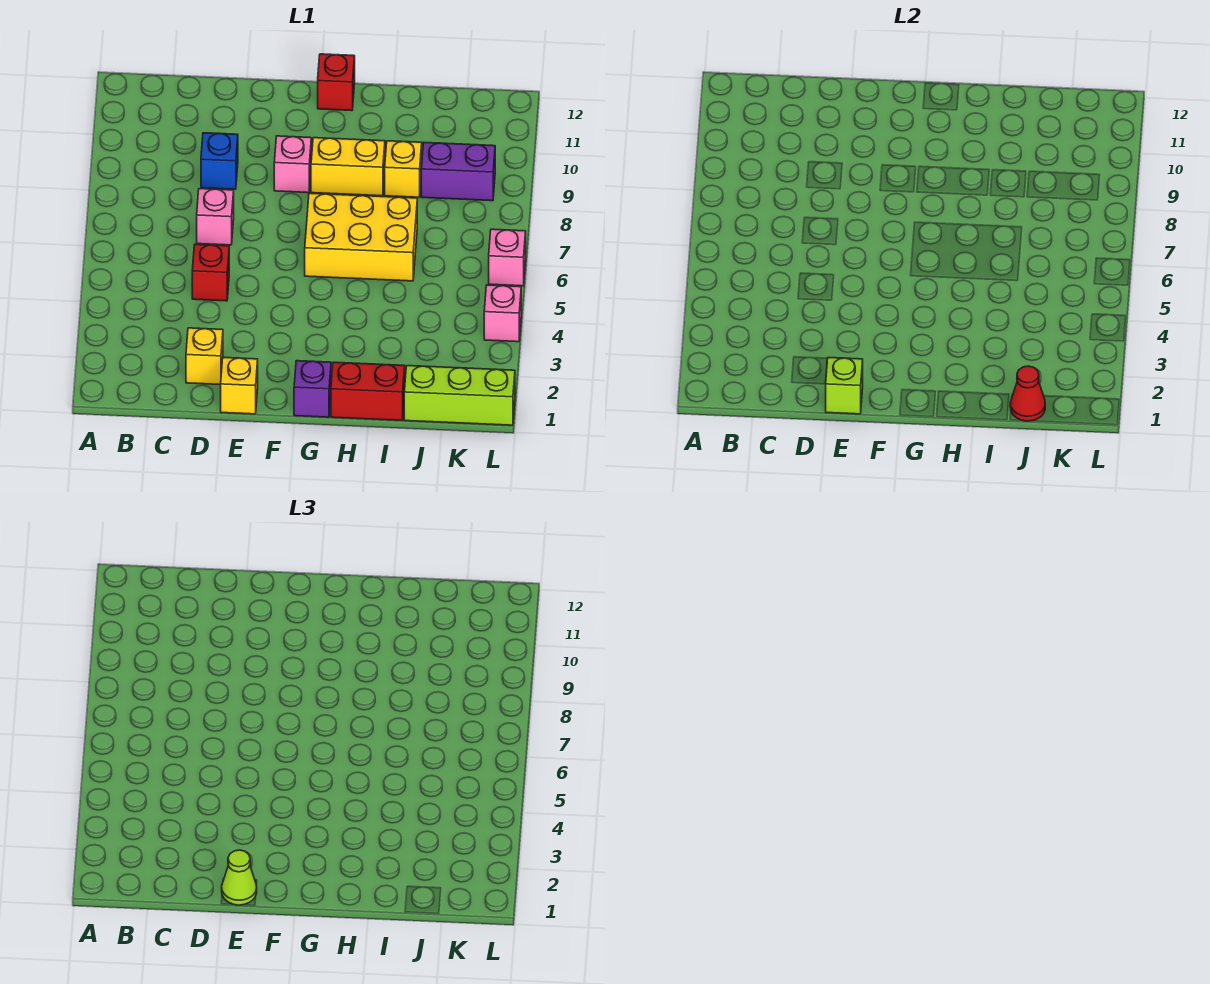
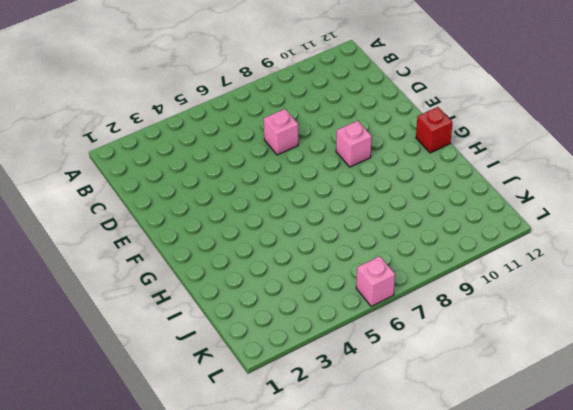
none -> yellow 1x1 brick [186,328,223,385]
none -> red 1x1 brick [192,244,229,301]
none -> blue 1x1 brick [201,133,238,189]

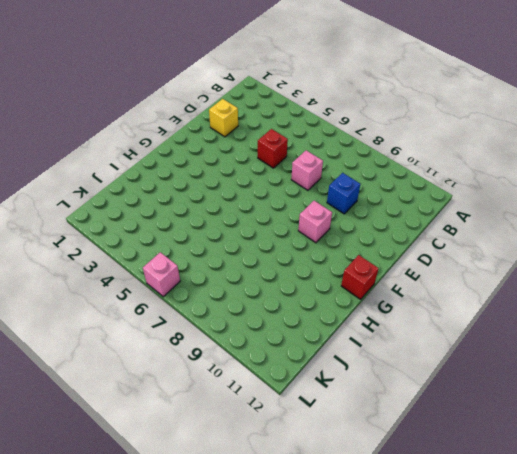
none -> yellow 1x1 brick [221,358,258,414]
none -> purple 1x1 brick [294,361,331,417]
none -> yellow 2x3 brick [305,193,417,281]

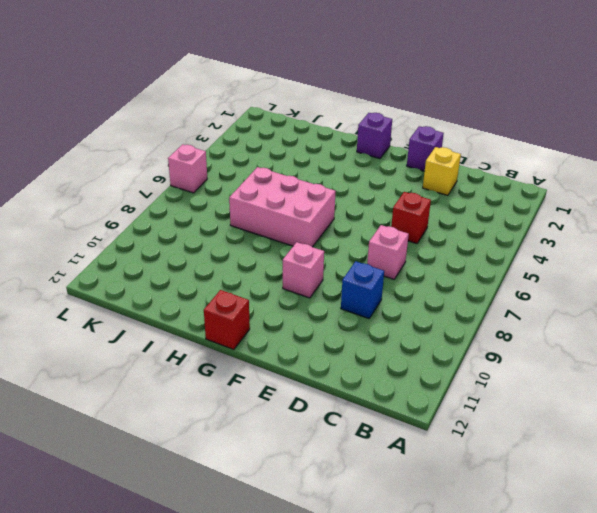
purple 1x1 brick [407,126,444,171] -> yellow 1x1 brick [221,358,258,414]
pink 2x3 brick [229,167,336,247] -> yellow 2x3 brick [305,193,417,281]
none -> yellow 1x2 brick [311,138,385,196]
none -> red 1x2 brick [331,362,405,420]
none -> yellow 1x1 brick [385,141,422,197]

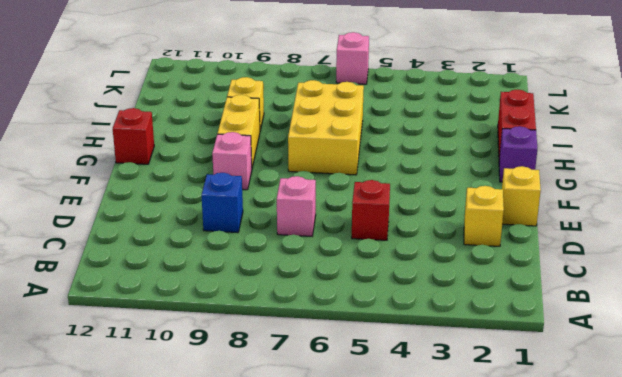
none -> lime 1x3 brick [404,366,515,425]
none -> purple 1x2 brick [421,143,495,201]
none -> pink 1x1 brick [484,285,521,342]

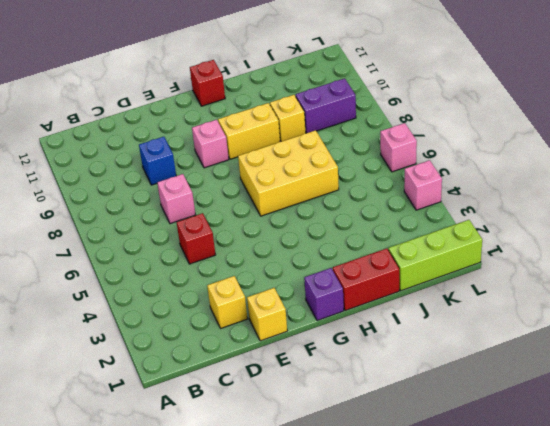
none -> lime 1x1 brick [825,358,863,414]
none -> red 1x1 cone [1010,366,1045,421]
none -> lime 1x1 cone [222,850,257,905]

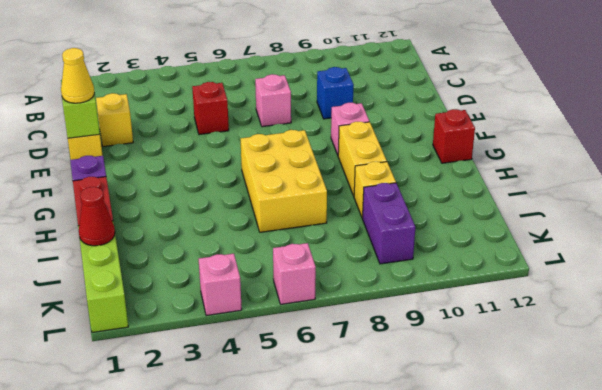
yellow 1x1 cone [61,48,94,103] -> lime 1x1 cone [222,850,257,905]

